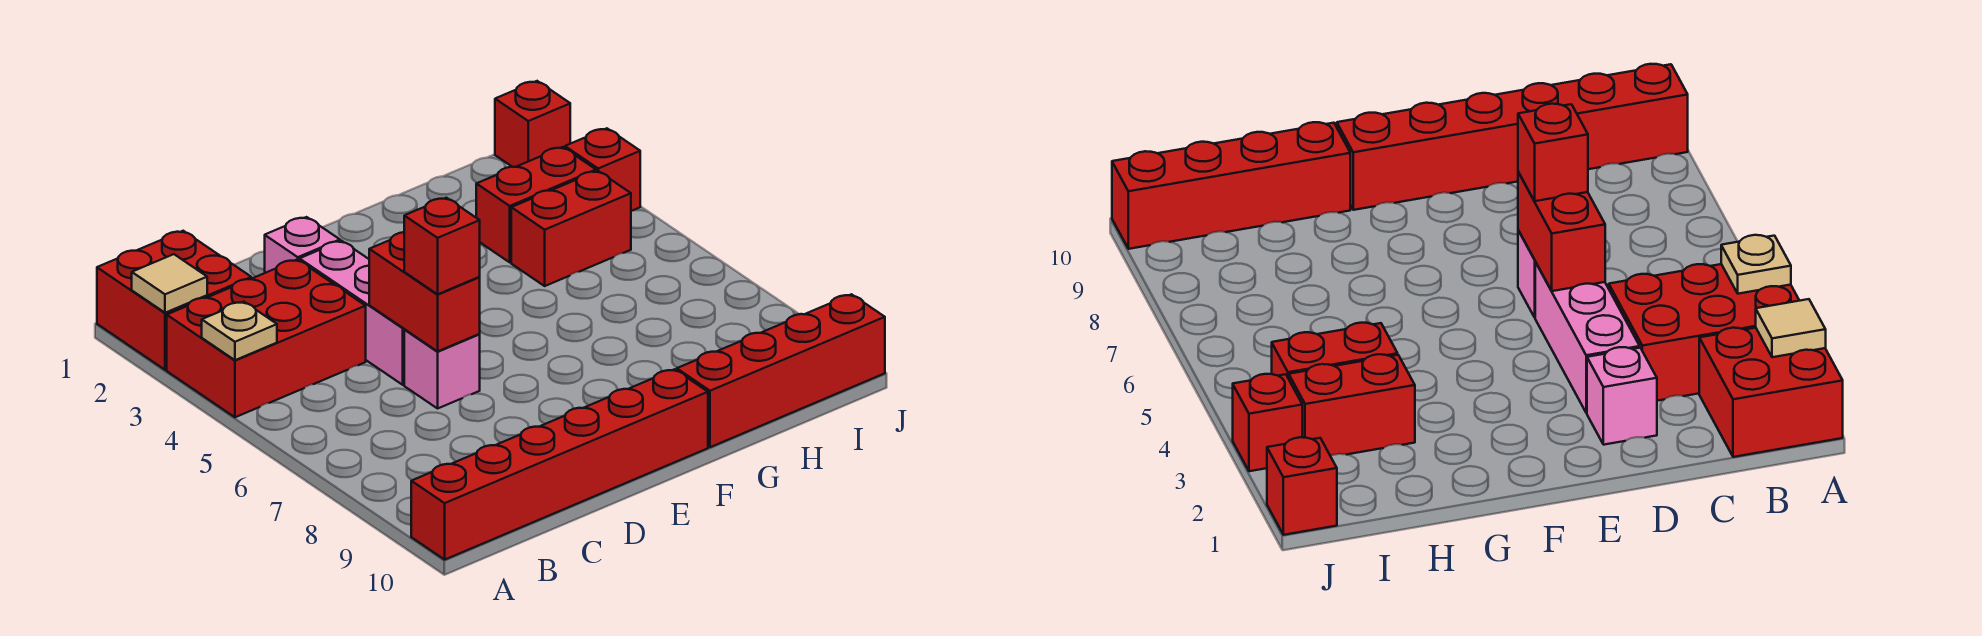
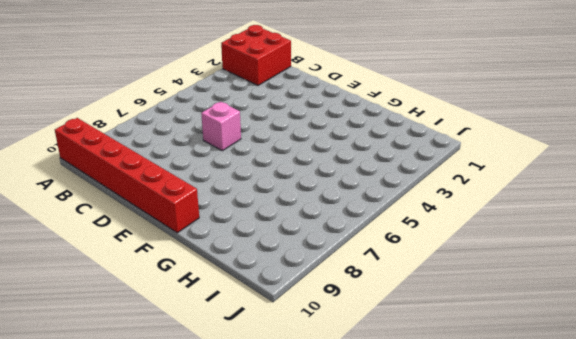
none -> red 2x3 brick [167,259,366,417]
none -> pink 1x1 brick [265,217,340,273]
none -> pink 1x3 brick [299,241,405,385]

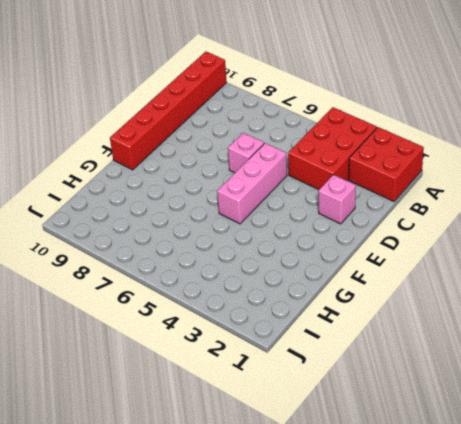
pink 1x3 brick [217,143,287,224] -> pink 1x3 brick turned to [299,241,405,385]
none -> red 1x4 brick [677,294,885,447]
none -> red 1x2 brick [476,147,596,262]
none -> red 1x2 brick [511,171,631,286]

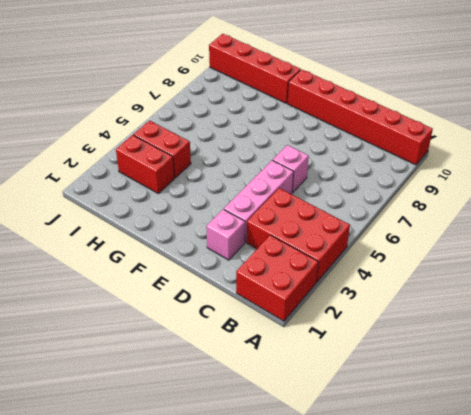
none -> red 1x1 brick [495,81,570,167]
none -> red 1x1 brick [565,128,640,211]
none -> tan 1x1 tile [132,254,207,313]

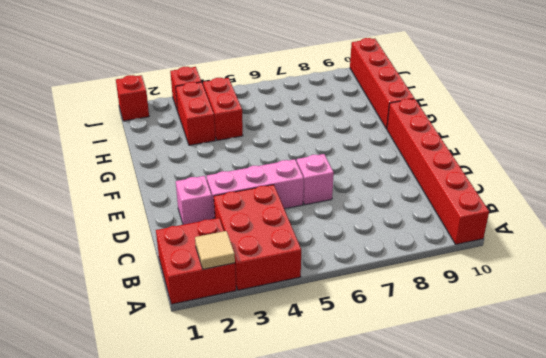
none -> tan 1x1 plate [202,302,277,360]
none -> red 1x2 brick [369,232,480,351]
none -> red 1x1 brick [404,198,480,294]

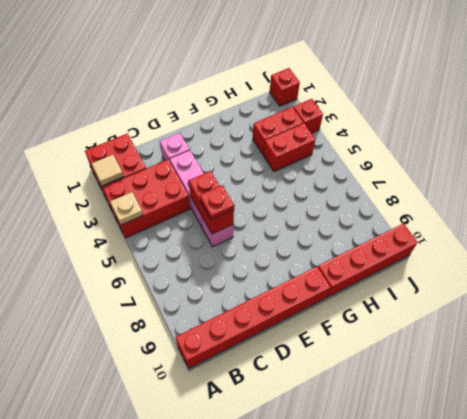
red 1x1 plate [200,185,234,220] -> red 1x1 brick [404,198,480,294]

